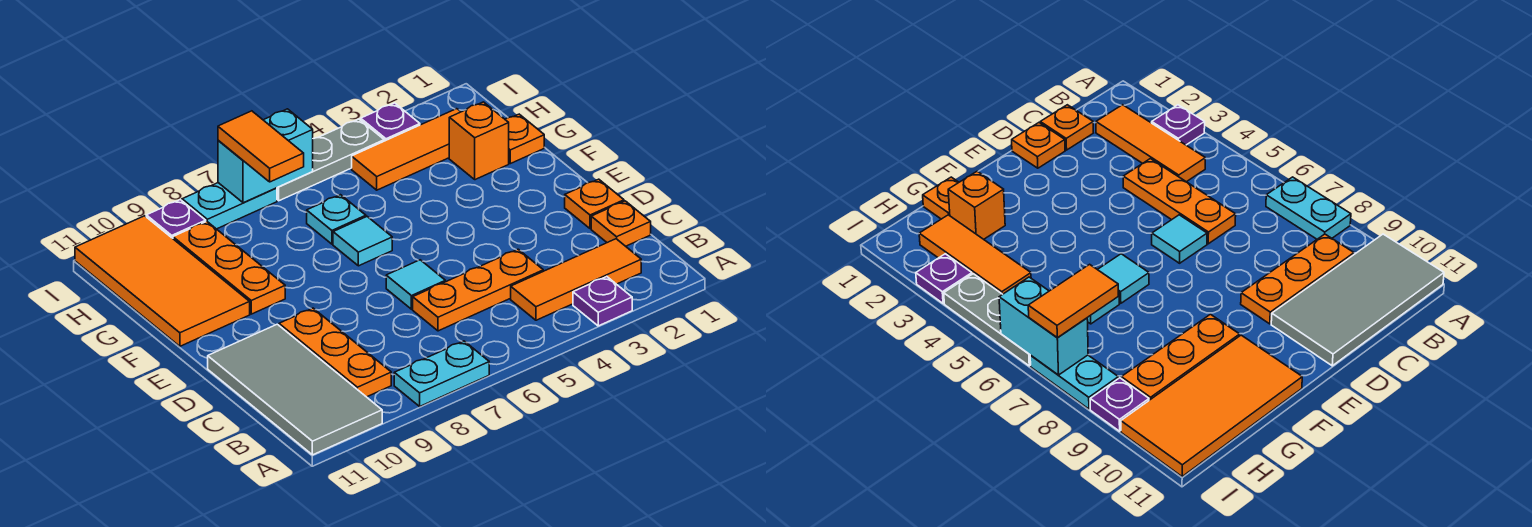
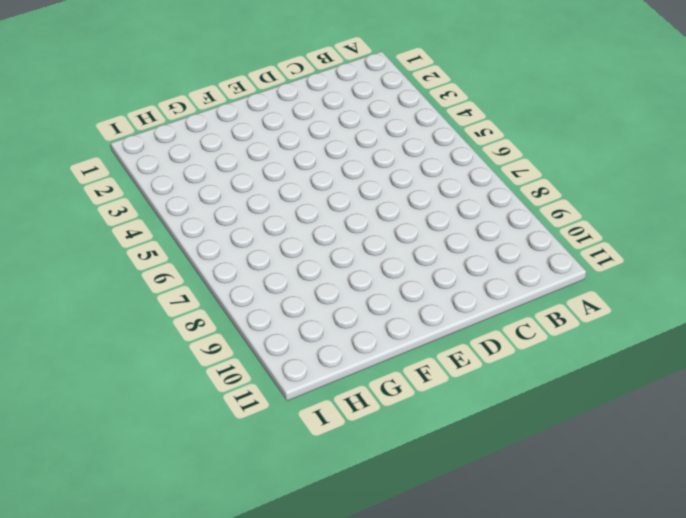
none -> purple 1x1 plate [573,277,632,326]
none -> cyan 1x2 plate [394,341,489,406]
none -> grey 2x4 tile [208,324,382,455]

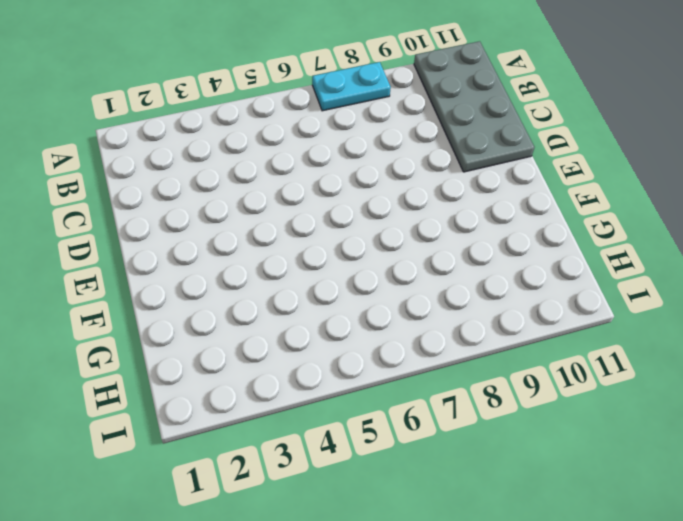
grey 2x4 plate [414,41,534,172] -> grey 2x4 tile [208,324,382,455]
none -> purple 1x1 plate [573,277,632,326]
none -> orange 1x3 tile [511,239,641,320]
none -> orange 1x3 plate [279,308,391,397]

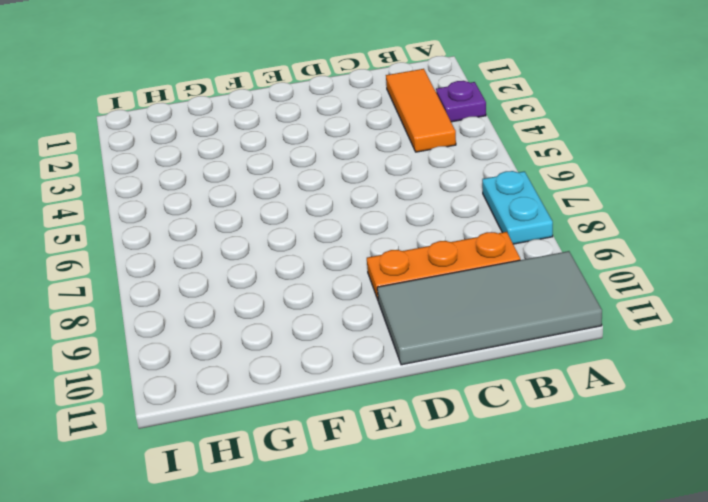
none -> orange 1x1 plate [591,201,651,246]
none -> orange 1x3 plate [413,249,543,331]
none -> orange 1x1 plate [565,179,624,229]

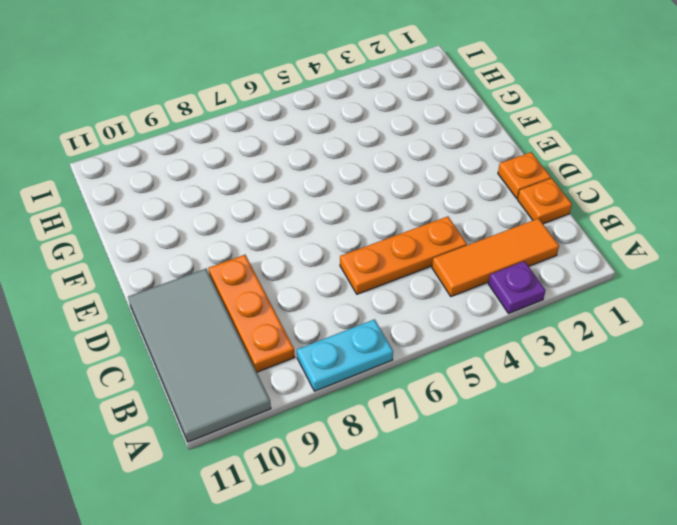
none -> cyan 1x1 tile [386,260,445,309]
none -> cyan 1x1 tile [333,217,392,266]
none -> orange 1x3 plate [173,221,285,314]

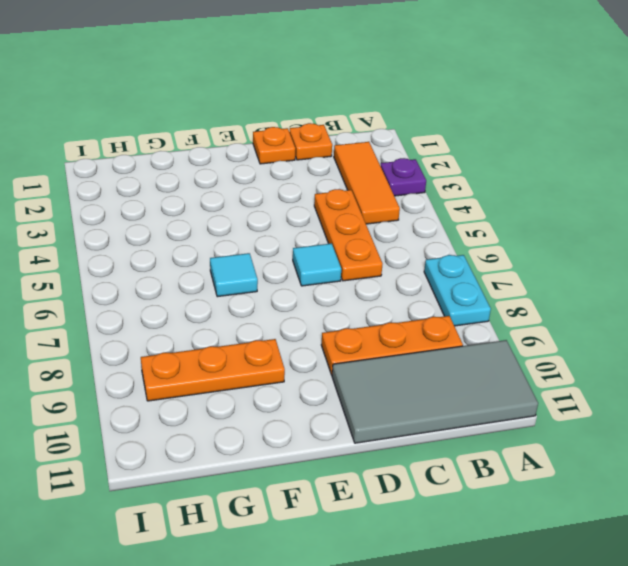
none -> orange 2x4 tile [75,216,250,346]
none -> orange 1x1 plate [505,114,544,164]
none -> orange 1x1 brick [449,102,509,180]

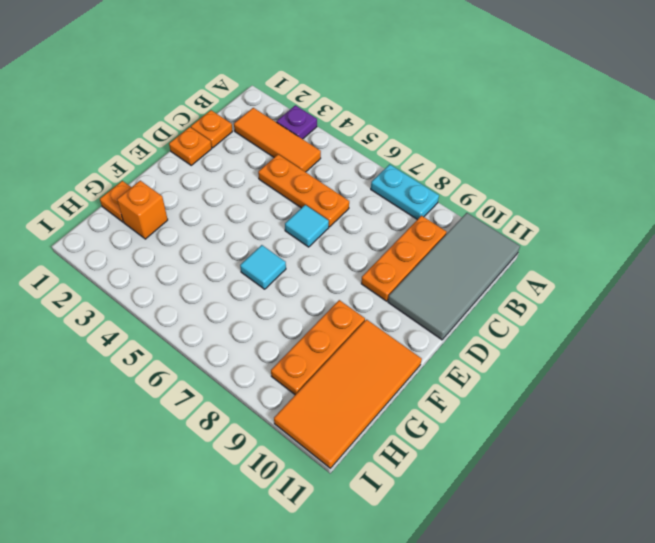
none -> cyan 1x1 plate [307,195,366,244]
none -> orange 1x3 tile [352,109,461,190]
none -> purple 1x1 plate [361,103,420,141]

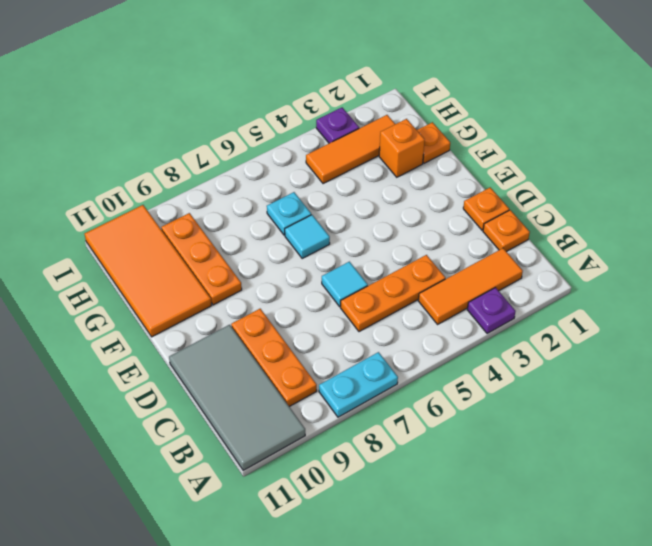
none -> grey 1x3 plate [277,119,384,201]
none -> cyan 1x2 plate [182,183,277,229]
none -> purple 1x1 plate [146,200,206,238]

